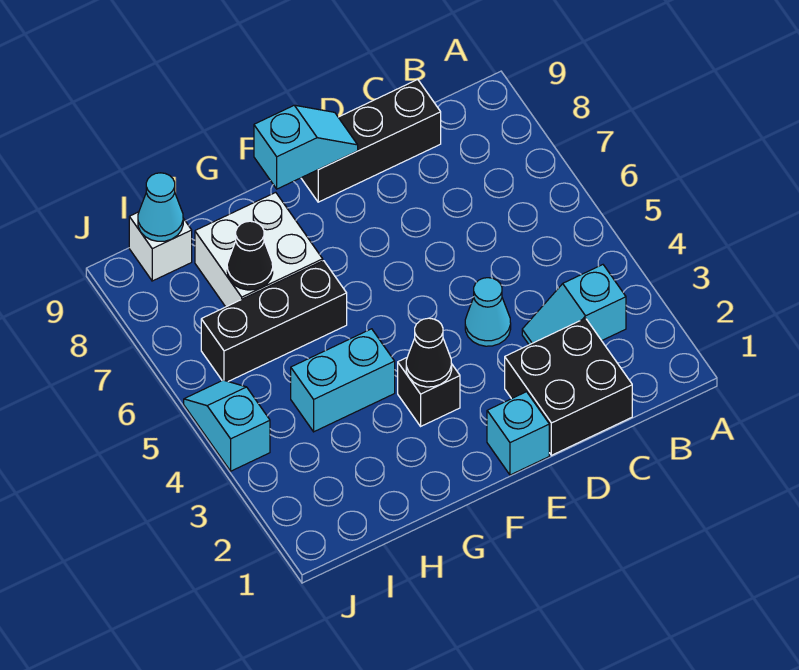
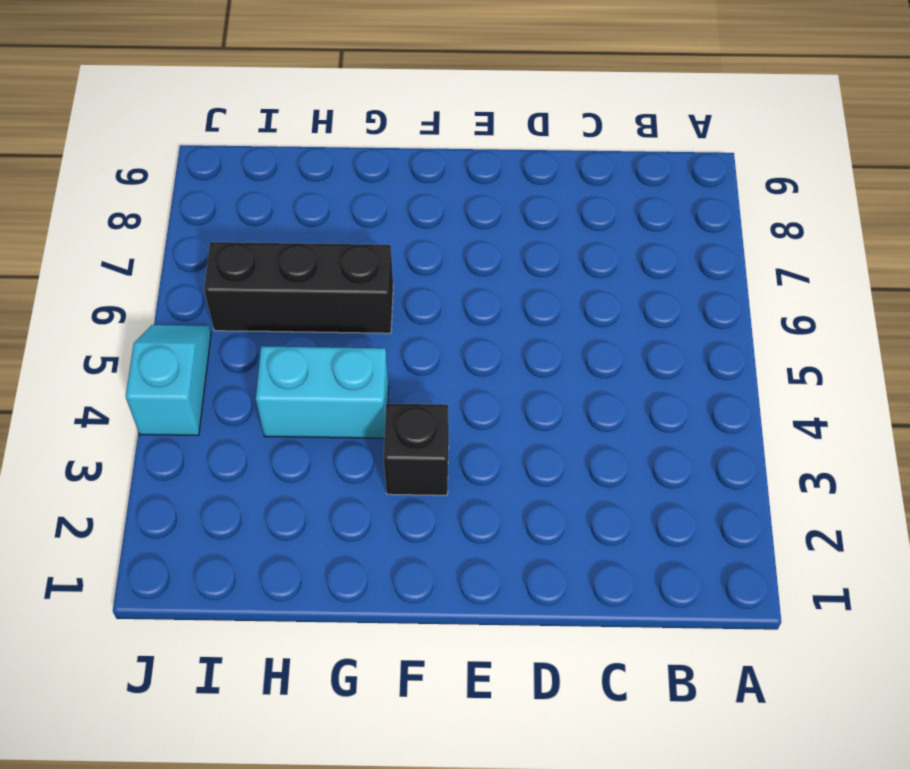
none -> cyan 1x2 slope [522,265,626,345]
none -> black 2x2 brick [505,318,632,455]
none -> black 1x3 brick [301,80,441,202]

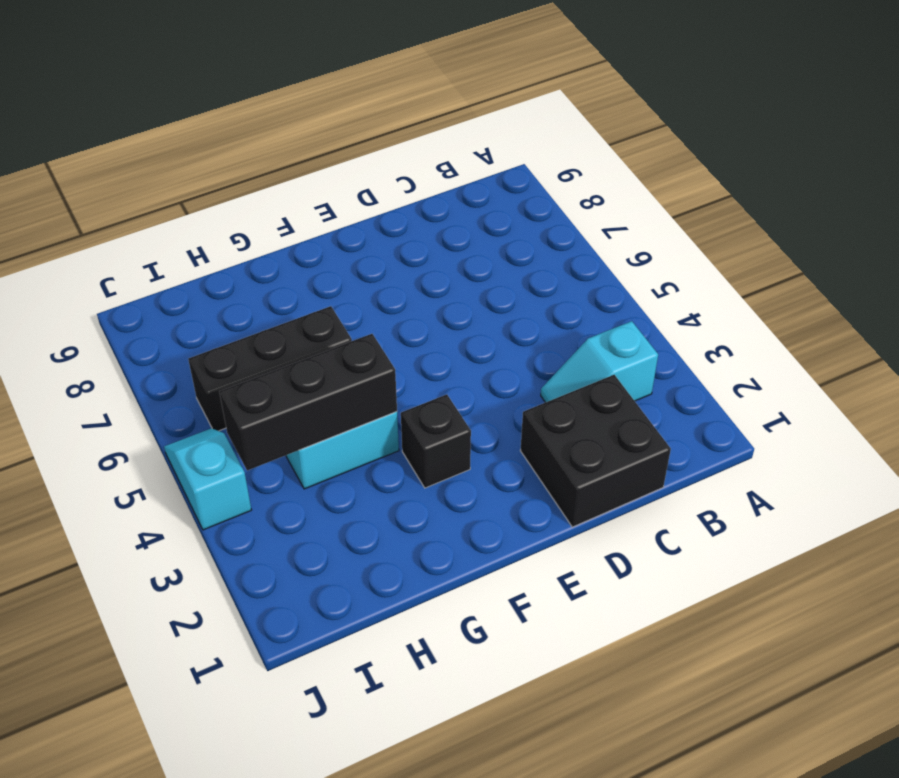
black 1x3 brick [219,334,397,470] -> black 1x3 brick moved to [301,80,441,202]
none -> cyan 1x1 cone [465,278,511,346]
none -> cyan 1x1 brick [487,392,549,475]
none -> white 2x2 brick [195,192,323,307]

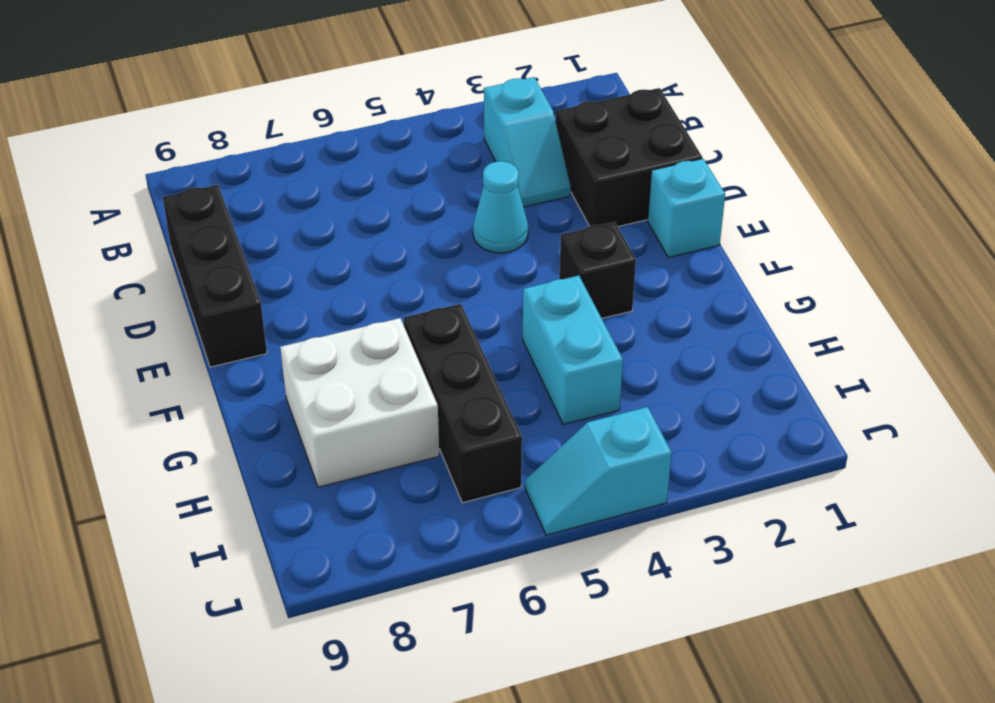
none -> white 1x1 brick [129,212,192,281]
none -> cyan 1x2 slope [254,105,358,189]
none -> black 1x1 cone [406,318,452,387]

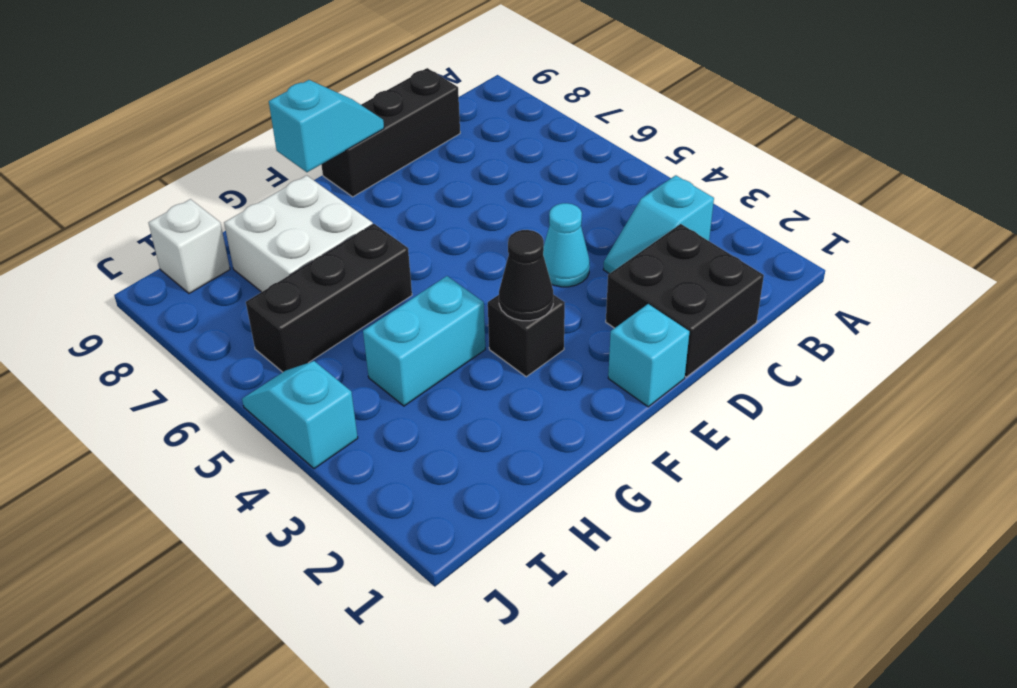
none -> black 1x1 cone [227,221,273,290]
none -> cyan 1x1 cone [138,173,183,241]

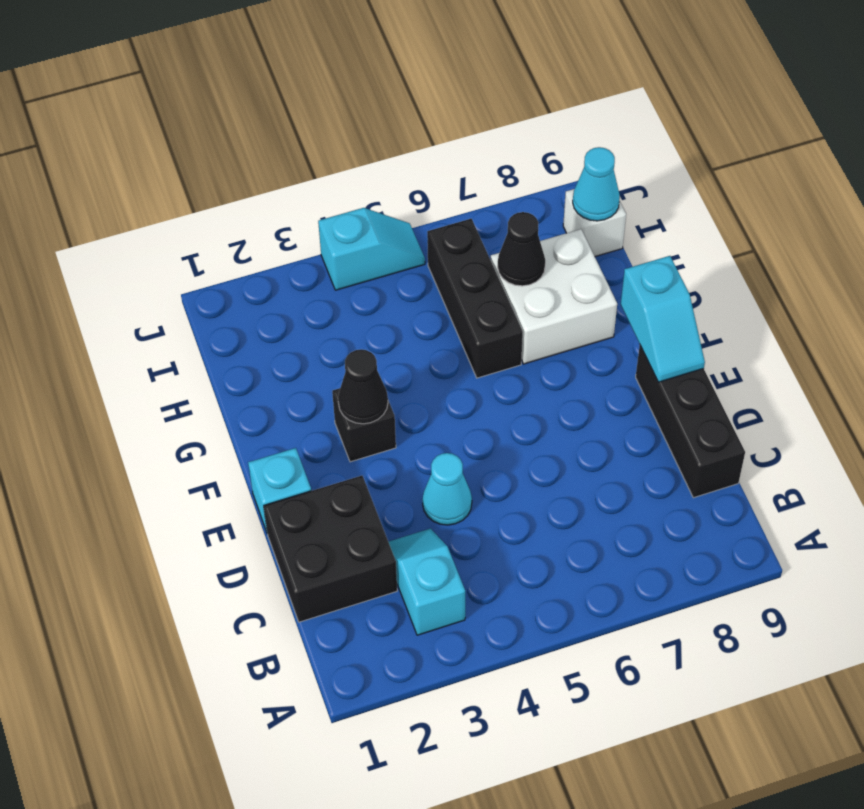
none -> cyan 1x2 brick [291,329,395,432]

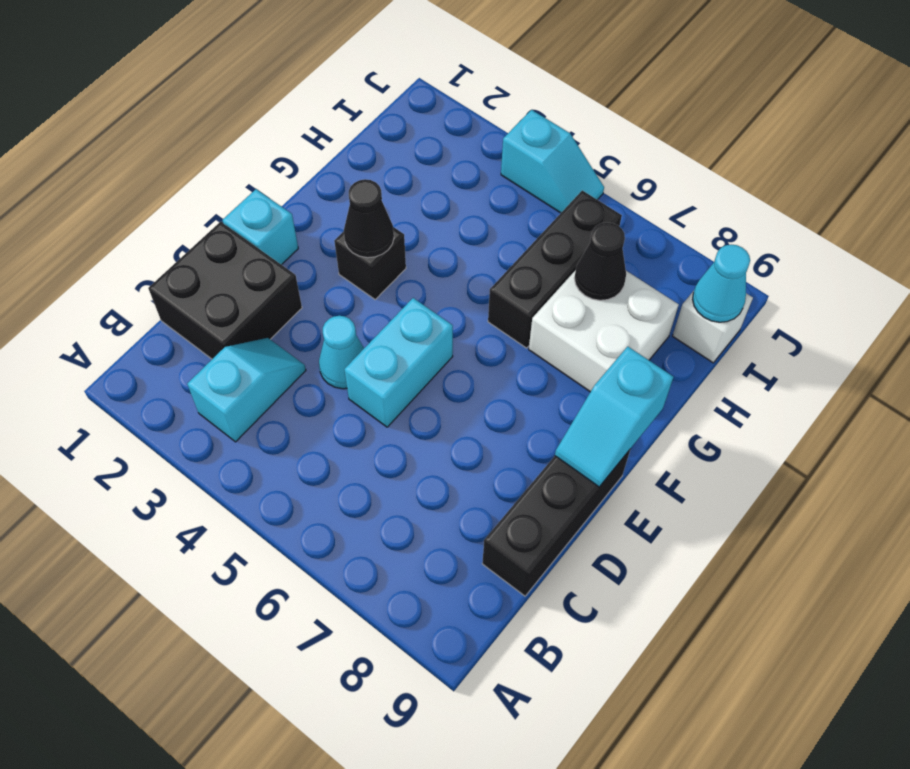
cyan 1x2 brick [344,298,453,427] -> cyan 1x2 brick moved to [291,329,395,432]

